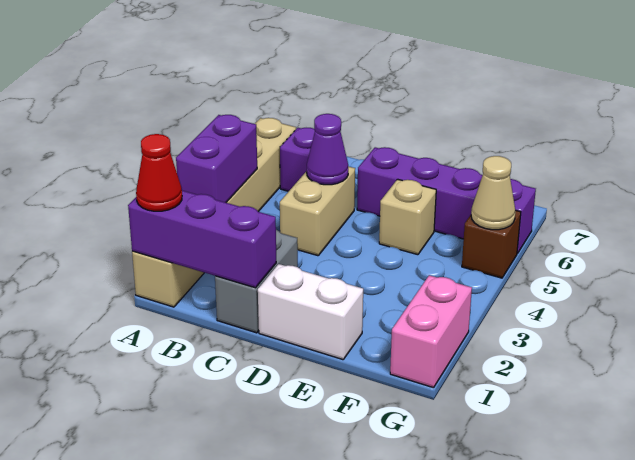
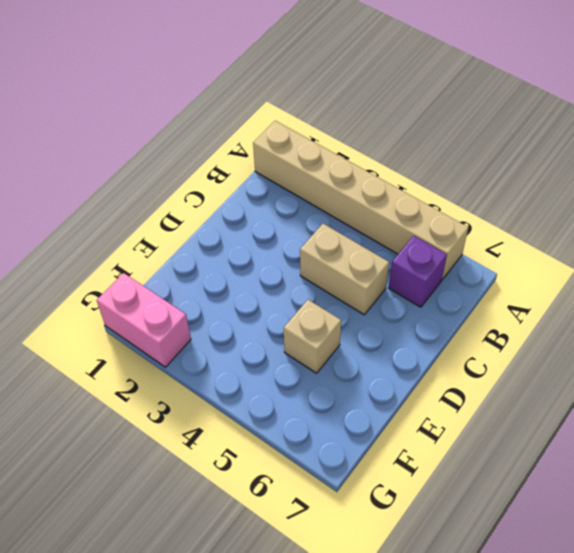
none -> grey 1x2 brick [215,230,298,333]
none -> white 1x2 brick [258,264,363,360]
none -> purple 1x4 brick [357,147,536,254]

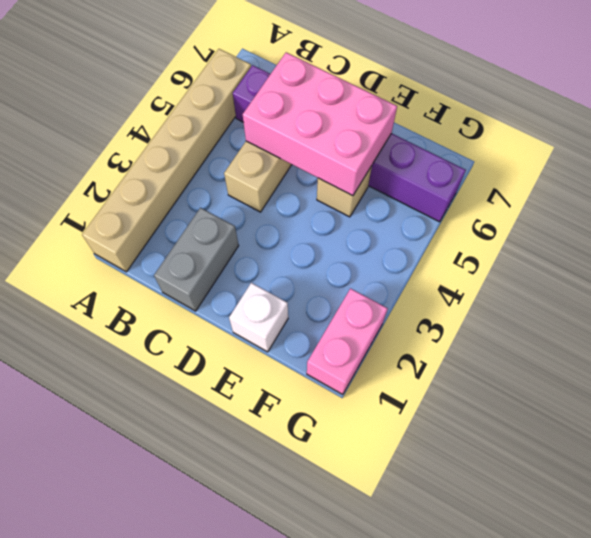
pink 2x3 brick [243,52,397,196] -> purple 1x1 cone [307,114,348,185]
white 1x1 brick [229,283,288,352] -> white 1x2 brick [258,264,363,360]
none -> brown 1x1 brick [462,210,521,278]
none -> purple 1x3 brick [128,191,276,288]
none -> purple 1x2 brick [176,115,257,203]

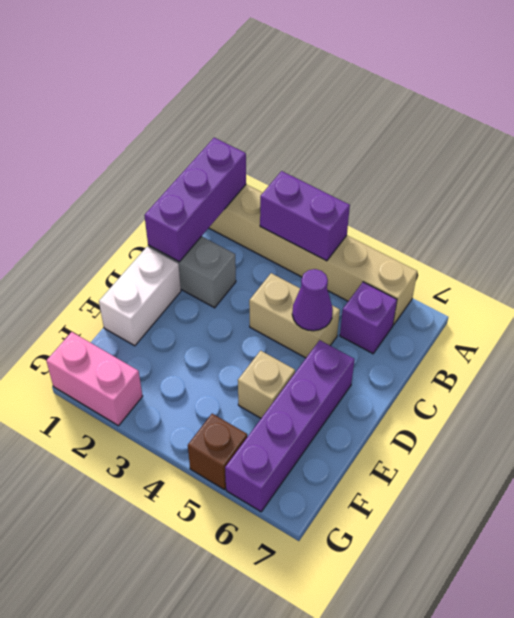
none -> tan 1x1 cone [471,156,515,230]
none -> red 1x1 cone [136,134,182,211]

